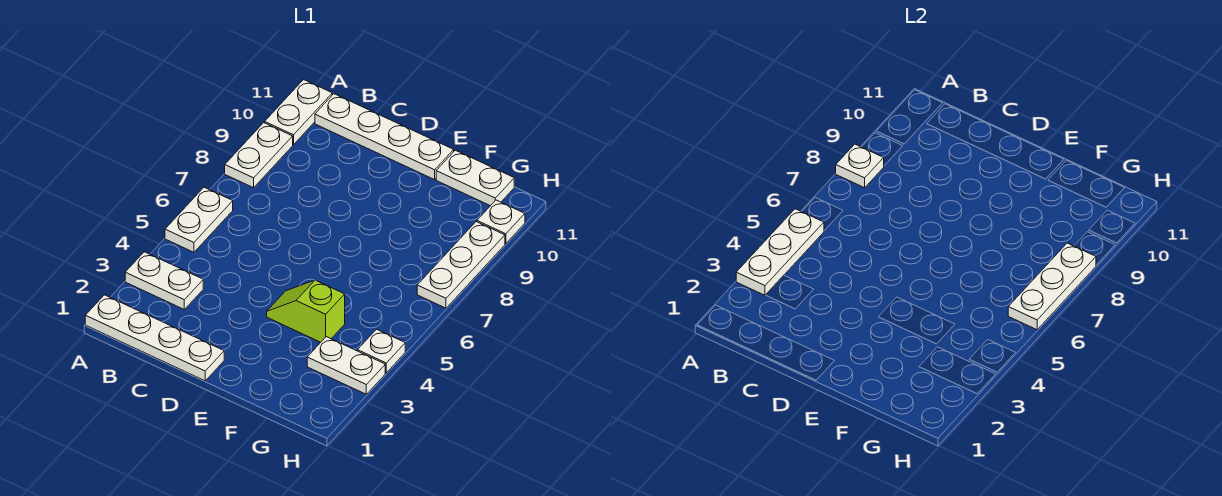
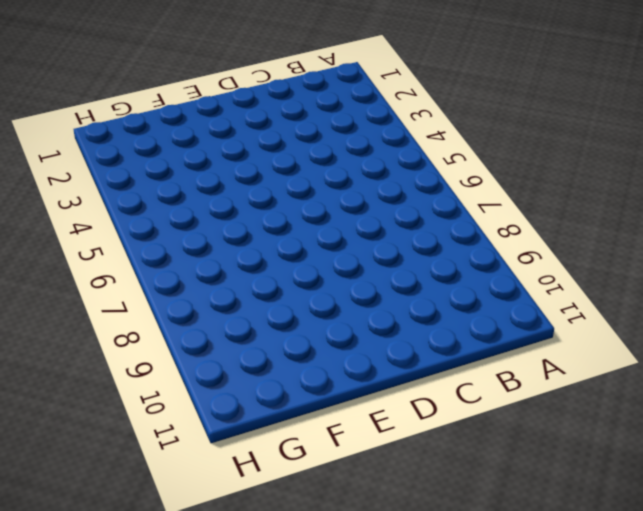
none -> white 1x4 plate [85,295,224,381]
none -> white 1x2 plate [125,252,203,309]
none -> white 1x2 plate [165,187,233,252]

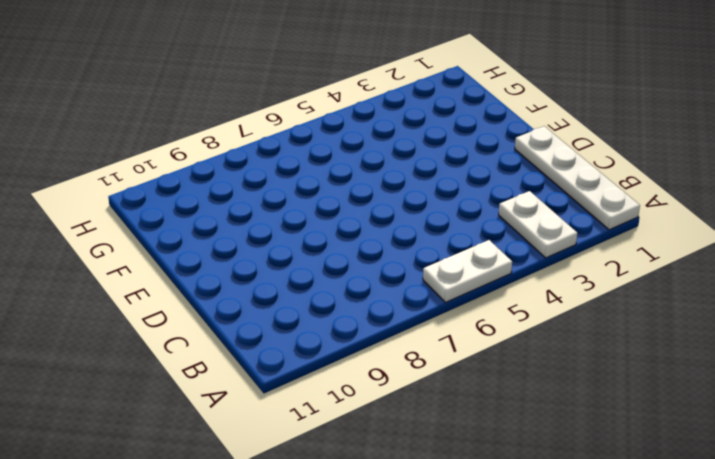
none -> white 1x2 plate [225,123,293,188]
none -> white 1x2 plate [265,80,332,145]
none -> white 1x4 plate [315,94,454,180]

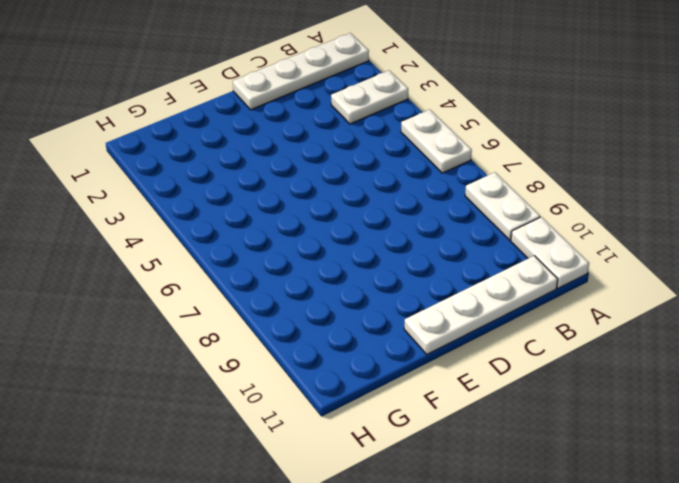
none -> lime 1x2 slope [267,280,345,342]
none -> white 1x2 plate [436,150,514,206]
none -> white 1x2 plate [307,337,385,394]

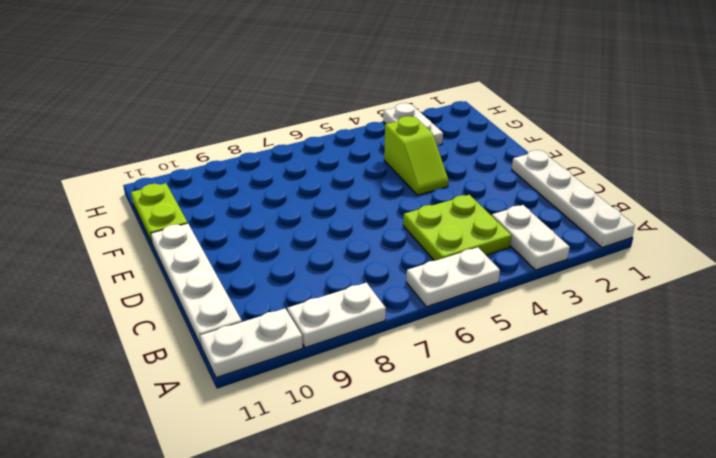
lime 2x2 plate [403,195,512,261] -> none
lime 1x2 plate [131,183,188,243] -> white 1x2 plate [436,150,514,206]
none -> white 1x1 plate [358,329,405,373]
none -> white 1x3 plate [417,222,505,308]
none -> white 1x1 plate [477,200,525,244]

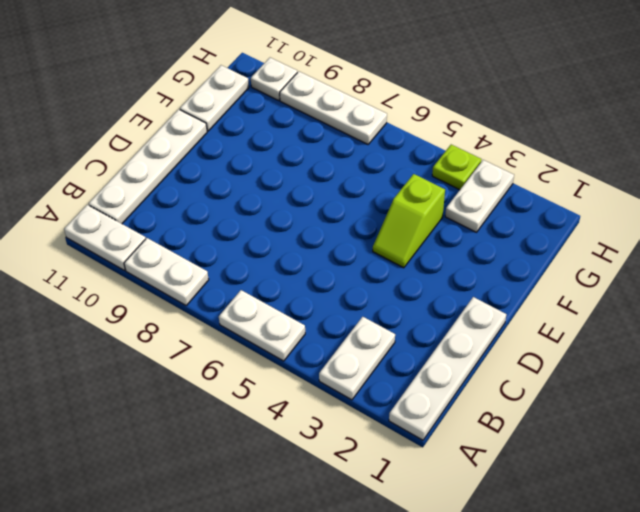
lime 1x1 plate [432,145,481,190] -> white 1x1 plate [358,329,405,373]
none -> white 1x3 plate [736,209,824,295]
none -> white 1x1 plate [836,144,884,188]
none -> white 1x3 plate [1008,243,1096,330]

